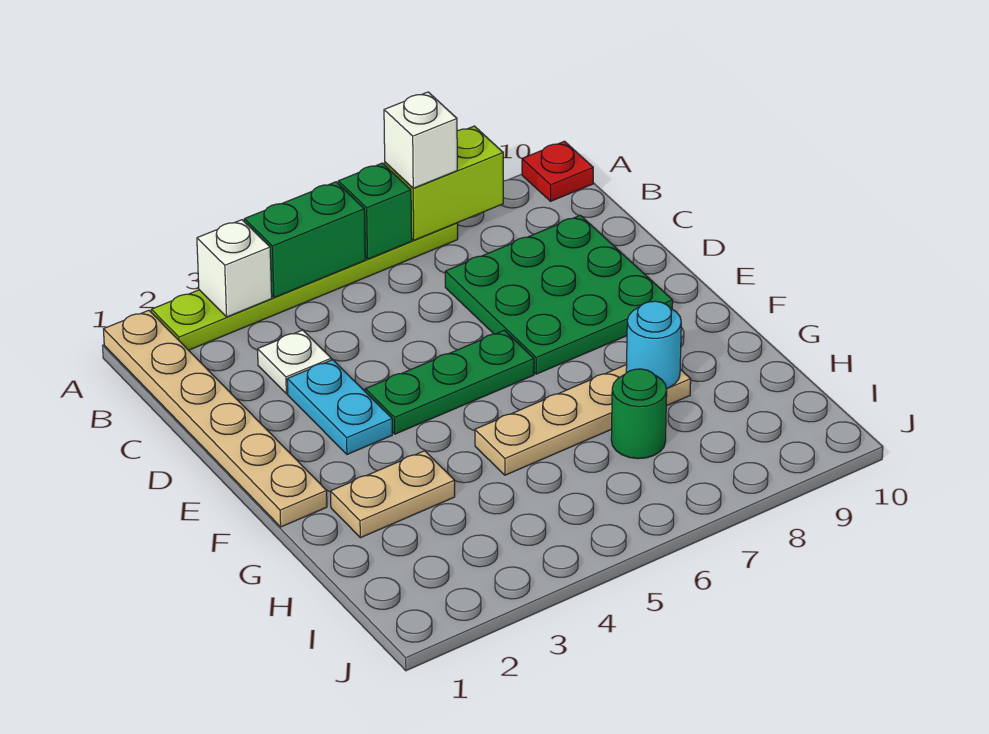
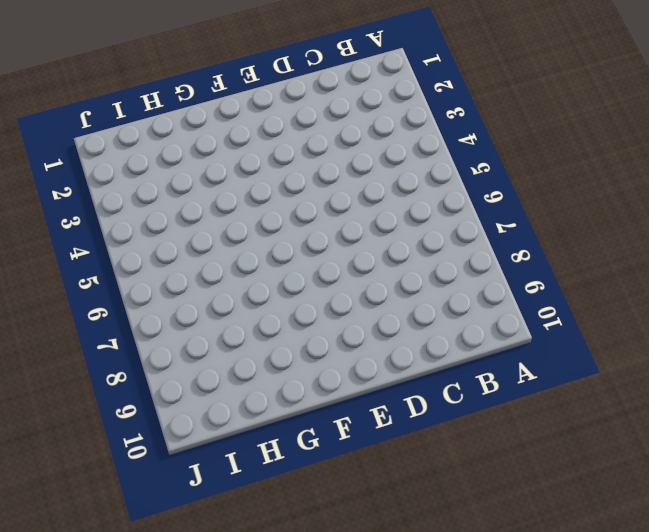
none -> tan 1x6 plate [103,310,327,527]
none -> lime 1x6 plate [151,223,458,350]
none -> red 1x1 plate [522,141,593,201]

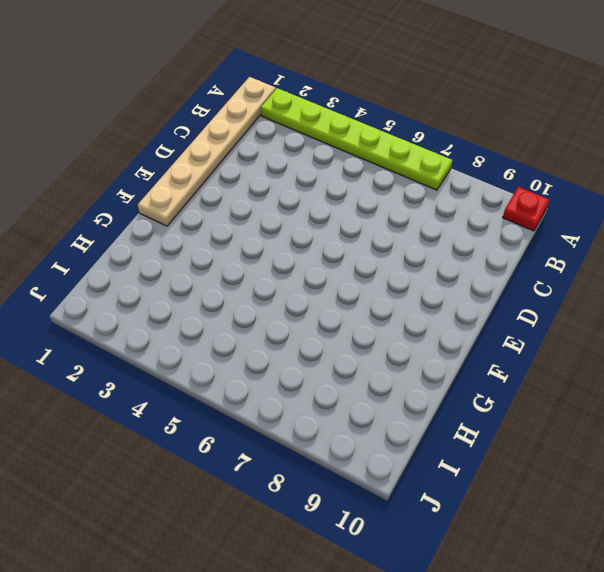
none -> white 1x1 plate [258,330,331,394]
none -> green 3x3 plate [445,215,673,374]
none -> cyan 1x2 plate [287,360,392,454]

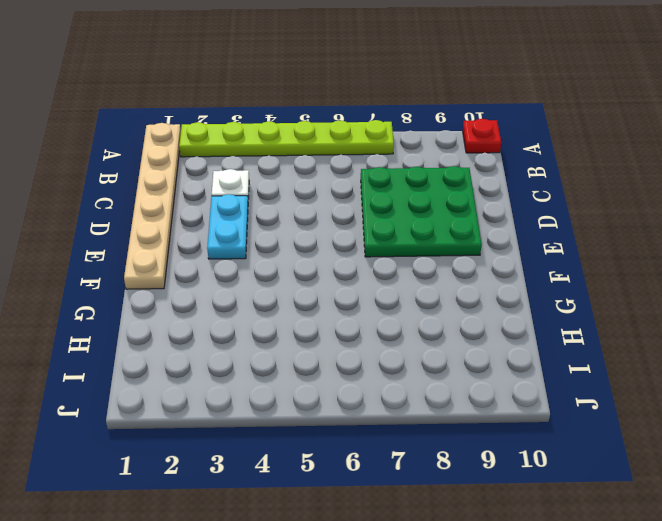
none -> green 1x3 plate [365,330,534,434]
none -> tan 1x2 plate [331,451,455,538]
none -> tan 1x4 plate [475,365,691,475]

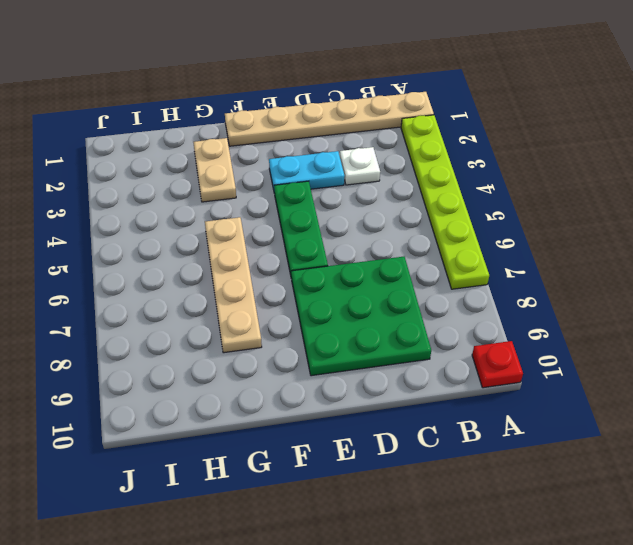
none -> green 1x1 round brick [611,369,667,459]
none -> white 1x1 brick [197,220,272,317]
none -> green 1x2 brick [244,182,365,298]

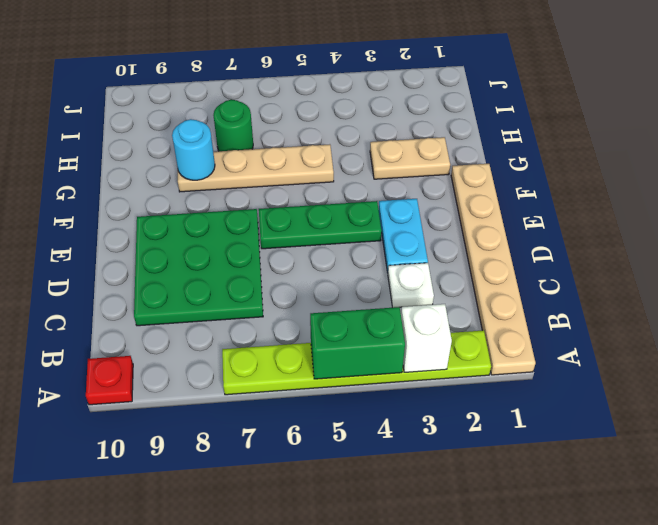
none -> green 1x1 brick [338,163,412,259]
none -> lime 1x2 brick [385,126,503,240]
none -> white 1x1 brick [384,92,457,188]

